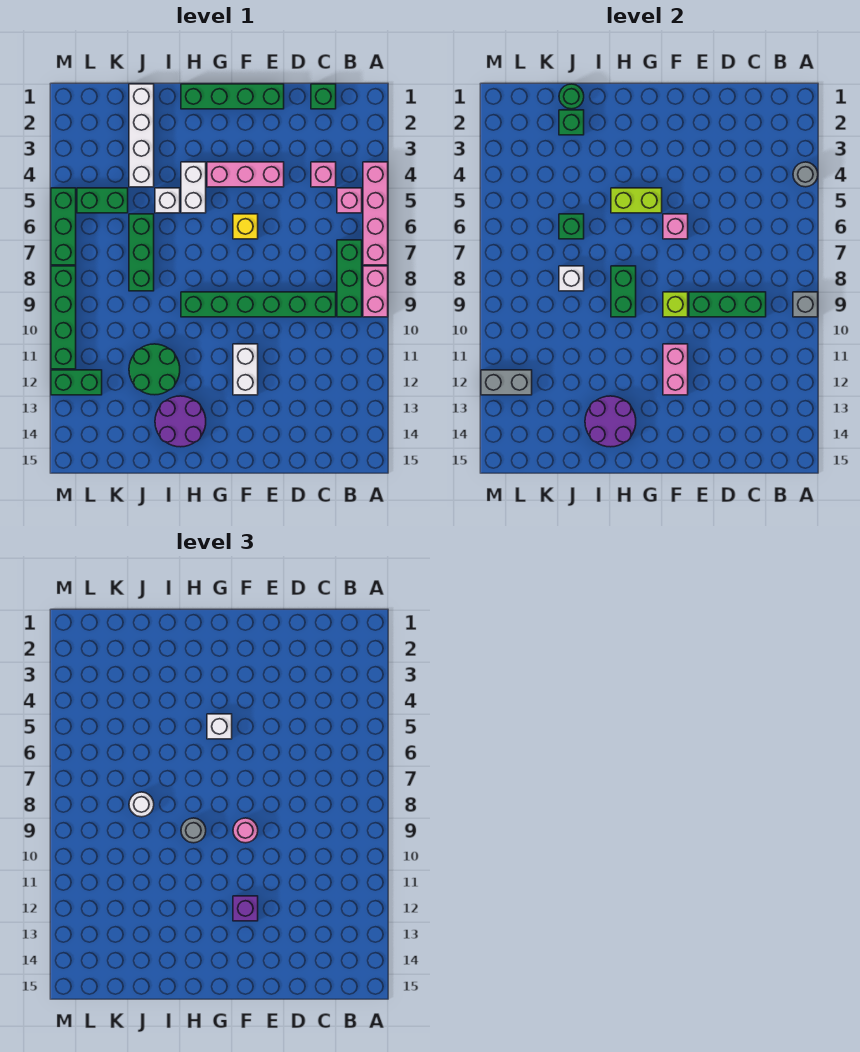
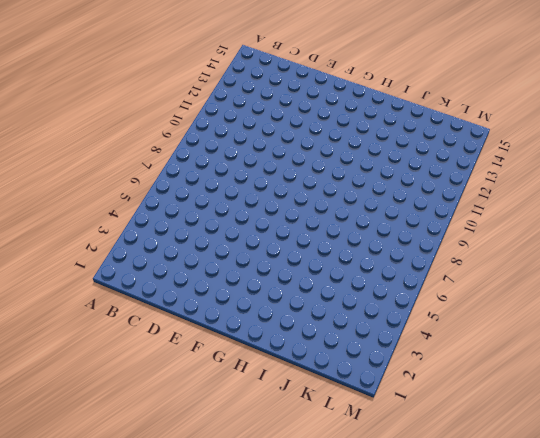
none -> pink 1x4 brick [363,162,388,265]
none -> pink 1x2 brick [363,266,388,317]
none -> pink 1x1 brick [337,188,362,213]
none -> green 1x3 brick [337,240,362,317]

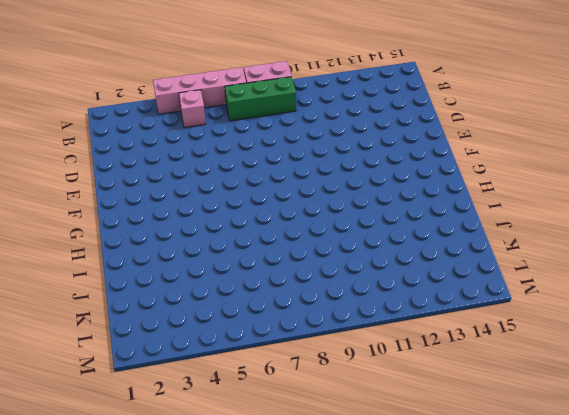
none -> green 1x1 brick [311,84,336,109]
none -> pink 1x1 brick [311,162,336,187]
none -> green 1x6 brick [181,292,336,317]
none -> green 1x4 brick [181,84,284,109]

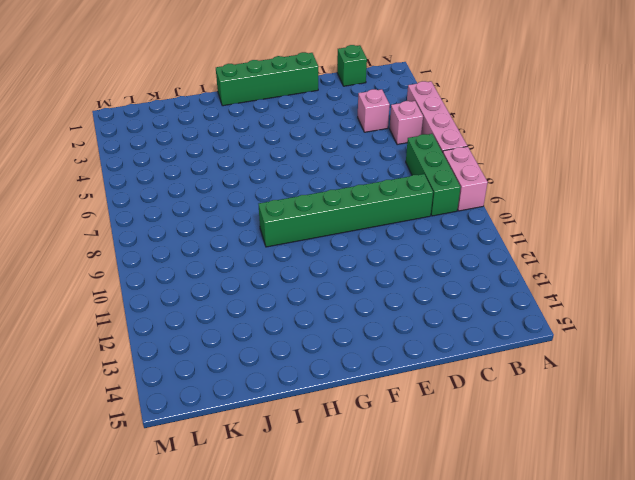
none -> pink 1x3 brick [207,162,284,187]
none -> yellow 1x1 brick [233,214,258,239]
none -> white 1x2 brick [233,344,258,395]
none -> white 1x2 brick [181,162,206,213]

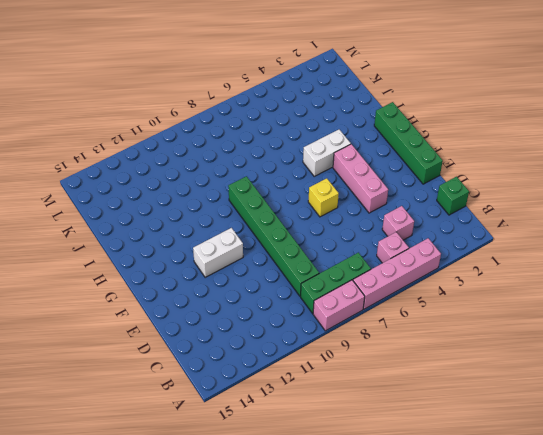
none -> purple 2x2 round brick [155,396,206,447]
none -> white 1x1 brick [155,188,180,213]
none -> green 2x2 round brick [129,344,180,395]
none -> white 1x4 brick [129,84,154,187]

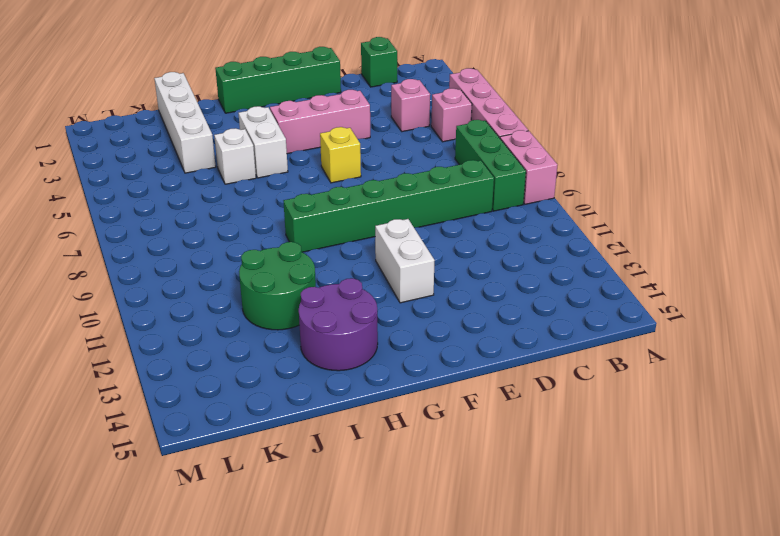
none -> green 1x3 brick [129,214,154,291]
none -> green 1x2 brick [77,188,128,213]
none -> green 1x2 brick [51,370,102,395]
none -> green 1x3 brick [51,188,76,265]

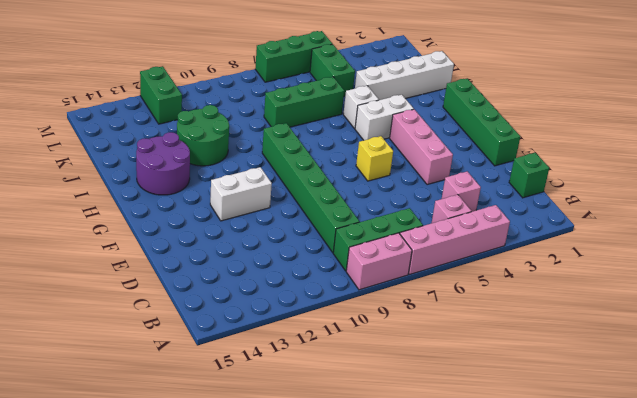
none -> green 1x4 brick [51,266,76,369]
none -> grey 1x1 round brick [793,162,818,187]
none -> grey 1x1 brick [793,292,818,317]
none -> green 1x3 brick [689,292,766,317]

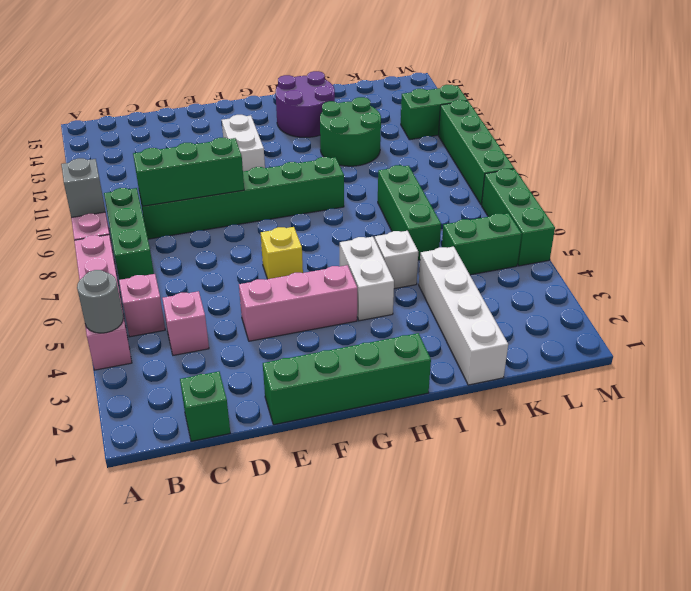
none -> pink 1x1 brick [663,214,688,239]
none -> lime 1x1 brick [663,292,688,317]
none -> pink 1x2 brick [663,344,688,395]
none -> lime 1x2 brick [611,188,662,213]

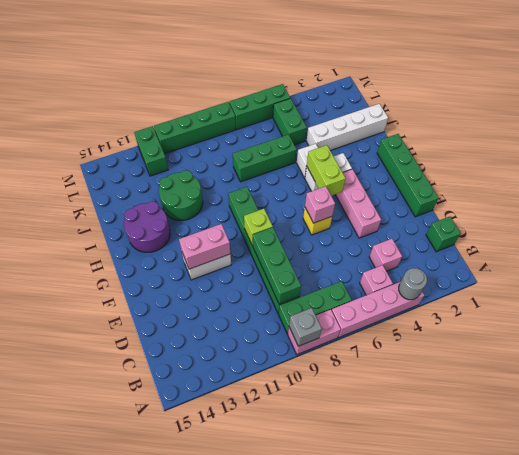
none -> green 1x2 brick [611,266,636,317]
none -> purple 2x2 round brick [585,396,636,447]
none -> green 1x1 round brick [559,84,584,109]
none -> green 1x1 brick [559,110,584,135]

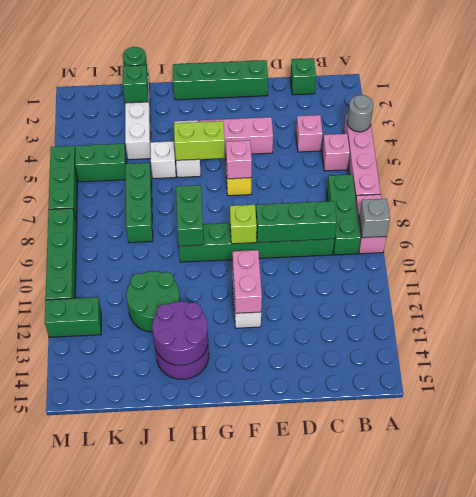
none -> green 1x1 brick [559,214,584,239]
none -> white 1x1 brick [559,266,584,291]
none -> grey 1x2 brick [481,370,532,395]
none -> pink 1x1 round brick [233,818,258,843]

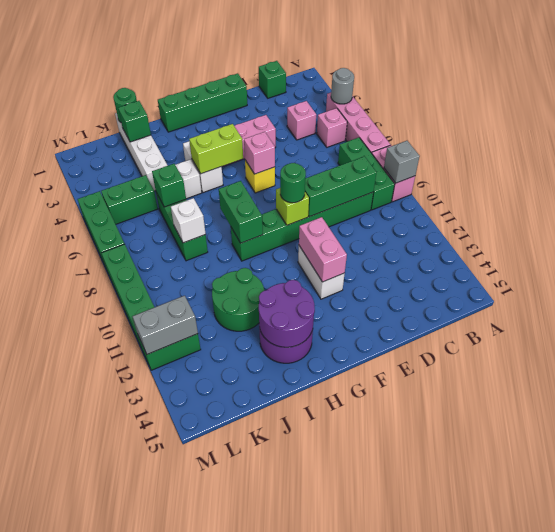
green 1x1 round brick [280,163,306,203] -> pink 1x1 round brick [233,818,258,843]
none -> purple 1x1 brick [233,896,258,921]
none -> white 1x1 brick [207,714,232,739]
none -> grey 1x1 round brick [181,818,206,843]
none -> white 1x1 round brick [129,792,154,817]

